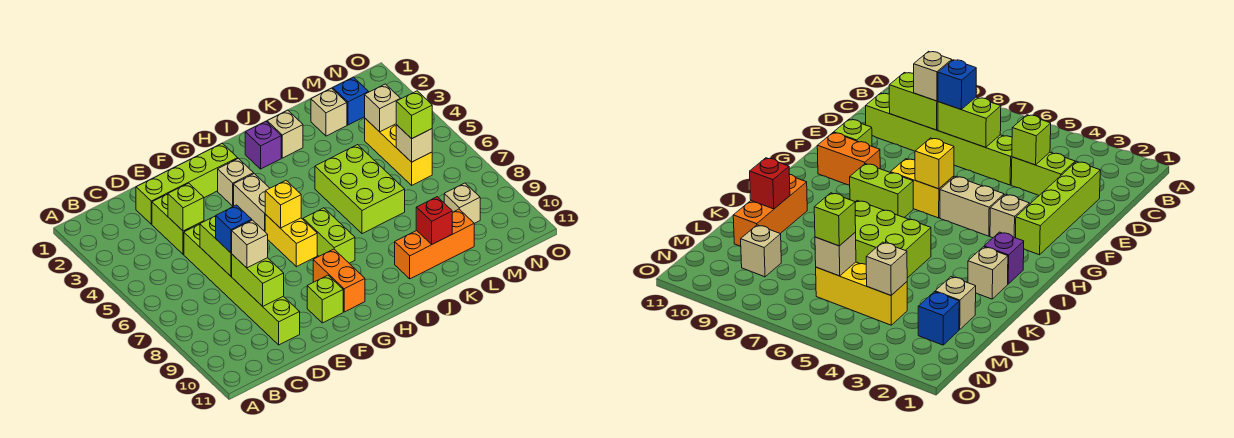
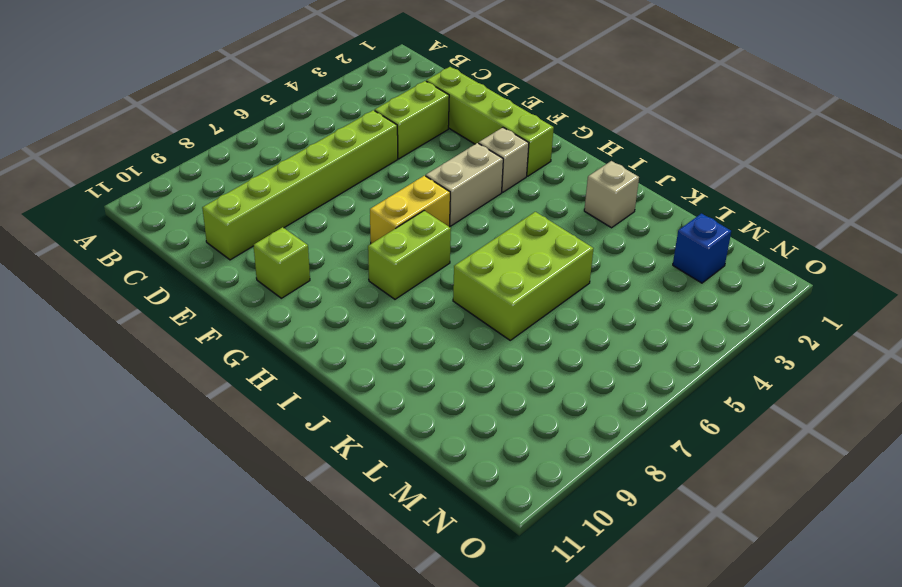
none -> orange 1x2 brick [313,249,365,312]
none -> purple 1x1 brick [245,122,281,169]
none -> orange 1x3 brick [395,209,474,279]

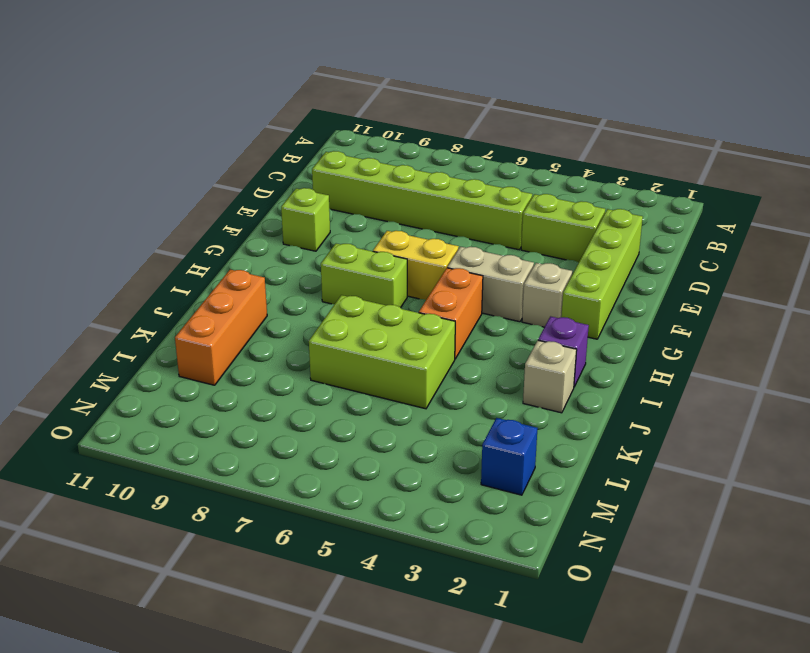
orange 1x2 brick [419,268,483,359] -> orange 1x2 brick turned to [313,249,365,312]
none -> tan 1x1 brick [311,88,347,136]
none -> yellow 1x3 brick [365,119,432,185]
none -> tan 1x1 brick [444,183,480,223]

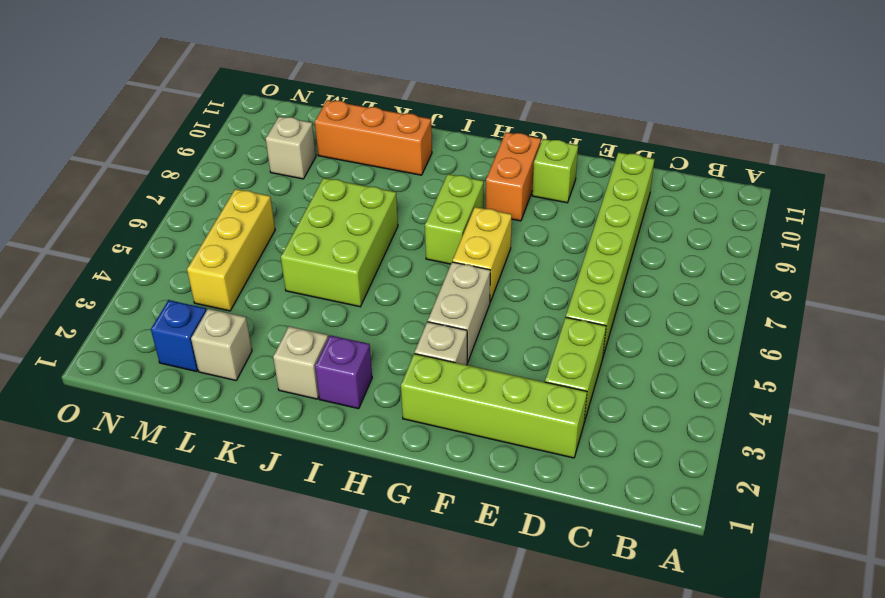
none -> lime 1x1 brick [168,183,204,231]
none -> lime 1x2 brick [200,216,232,276]
none -> lime 1x2 brick [232,255,284,306]

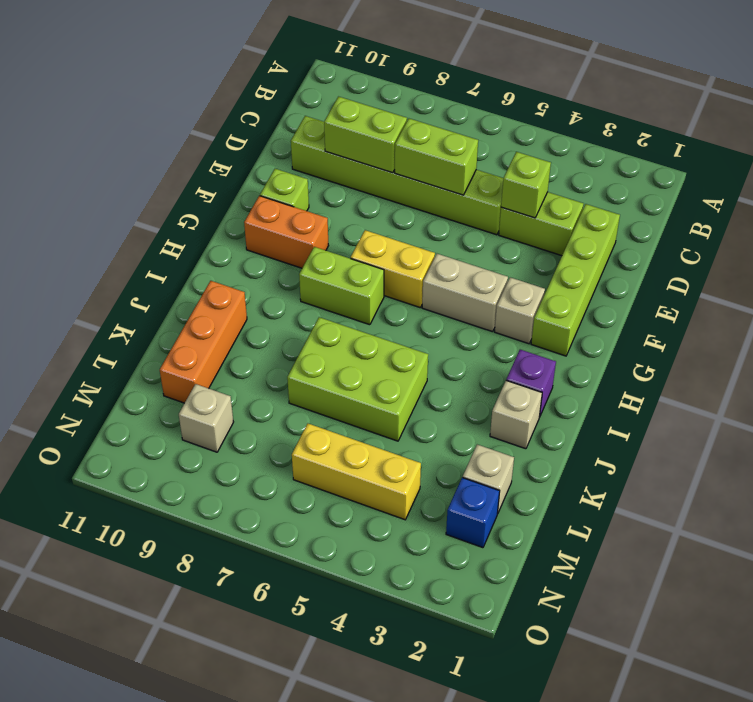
none -> yellow 1x1 brick [265,181,301,228]
none -> red 1x1 brick [416,197,452,245]
none -> tan 1x1 brick [365,84,400,132]

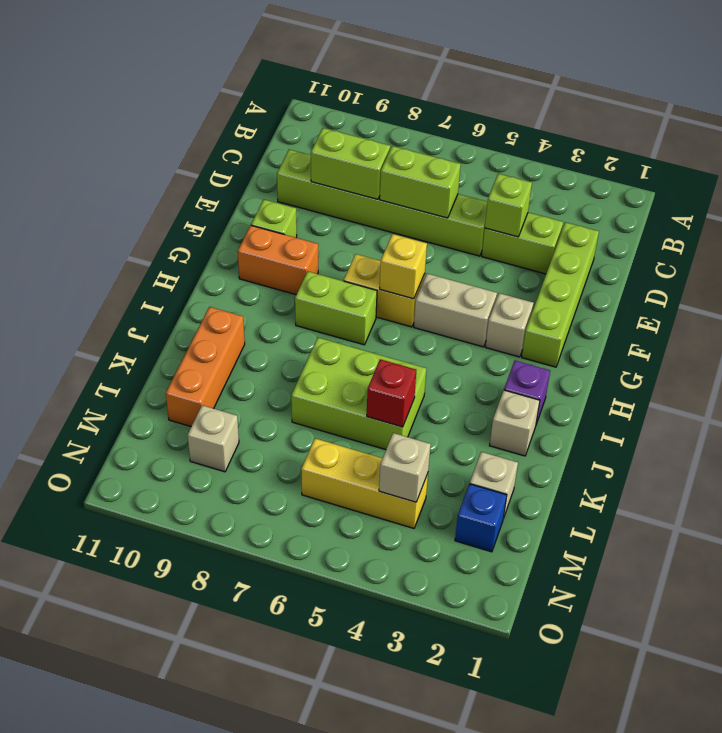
red 1x1 brick [367,359,416,427] -> red 1x1 brick moved to [416,197,452,245]
none -> tan 1x1 brick [396,125,432,162]
none -> blue 1x1 brick [216,205,252,253]
none -> tan 1x1 brick [232,220,268,268]

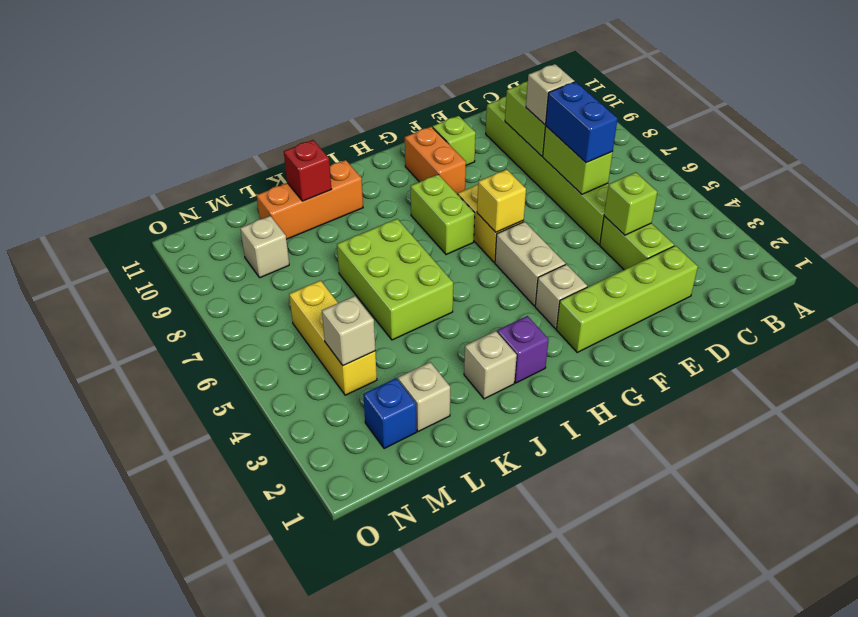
blue 1x2 brick [545,82,618,163] -> blue 1x1 brick [216,205,252,253]
none -> tan 1x1 brick [396,125,432,162]
none -> lime 1x1 brick [396,91,432,139]

